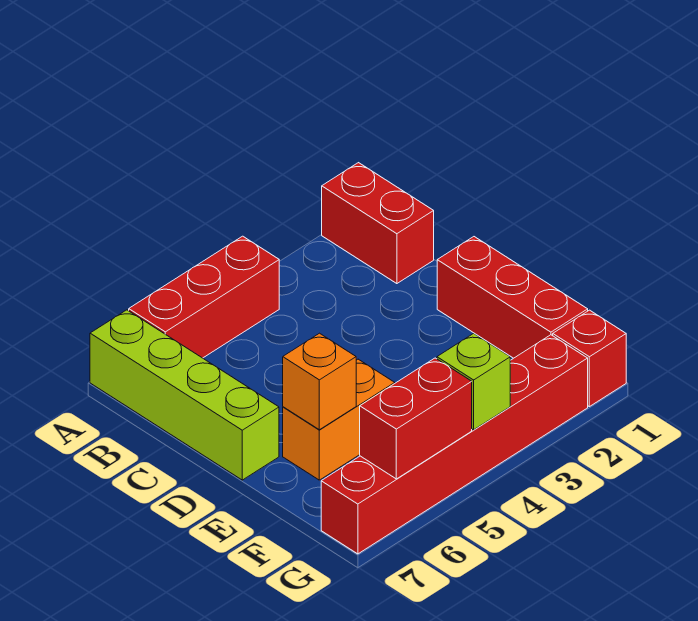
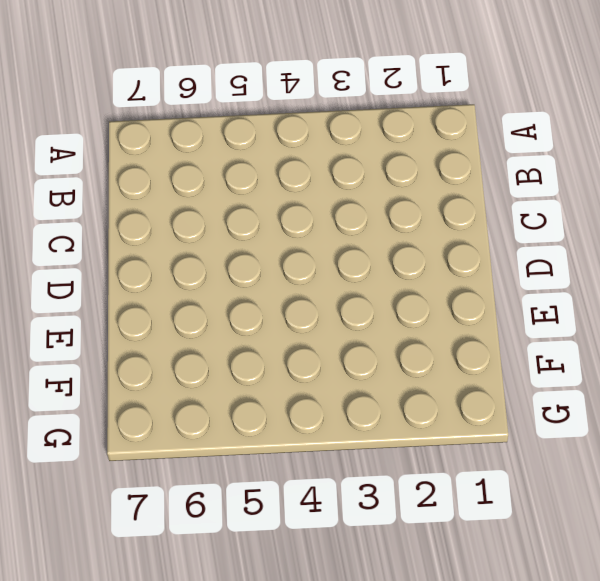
none -> red 1x2 brick [322,163,434,284]
none -> red 1x3 brick [129,236,279,358]

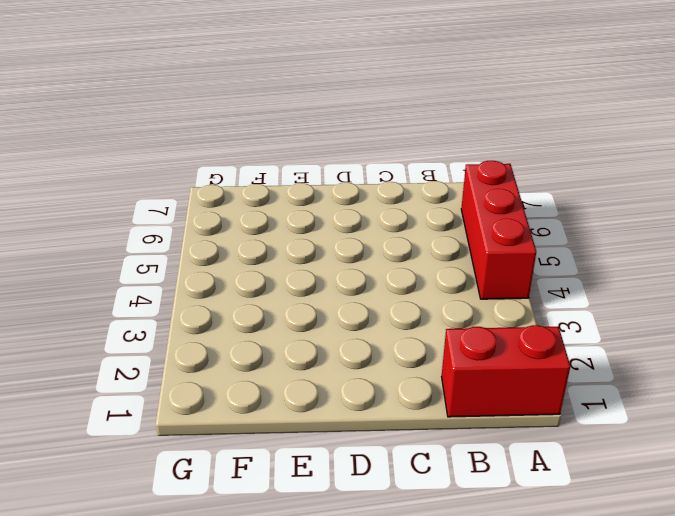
none -> lime 1x4 brick [90,310,279,480]
none -> red 1x3 brick [437,237,588,358]

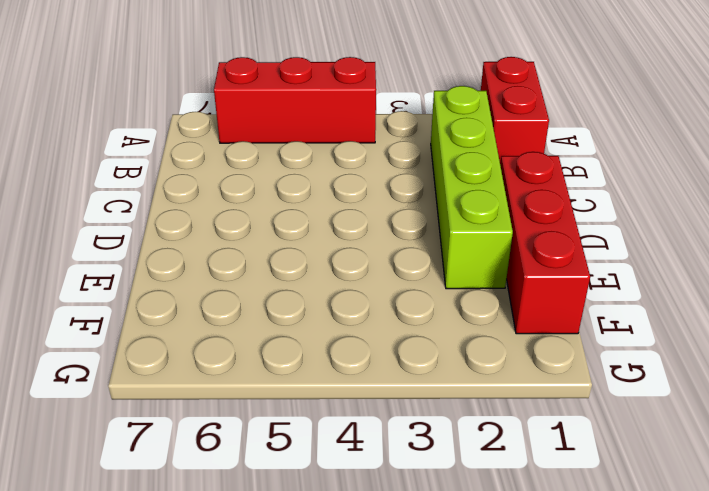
lime 1x4 brick [431,86,513,289] -> lime 1x4 brick moved to [90,310,279,480]
none -> orange 1x2 brick [283,359,395,480]
none -> red 1x1 brick [553,310,626,407]

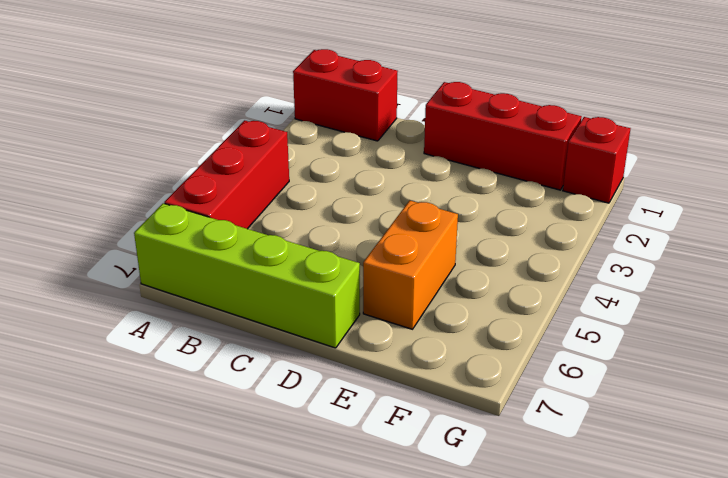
none -> red 1x6 brick [321,335,588,554]
none -> orange 1x1 brick [283,333,356,430]

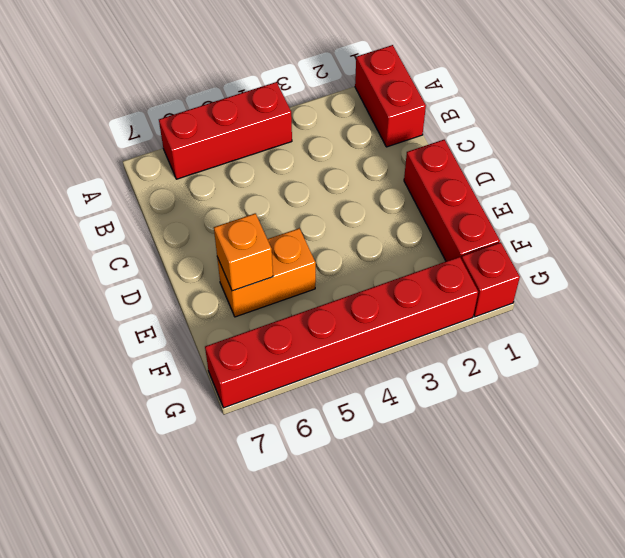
none -> lime 1x4 brick [90,310,279,480]
none -> lime 1x1 brick [437,333,510,430]

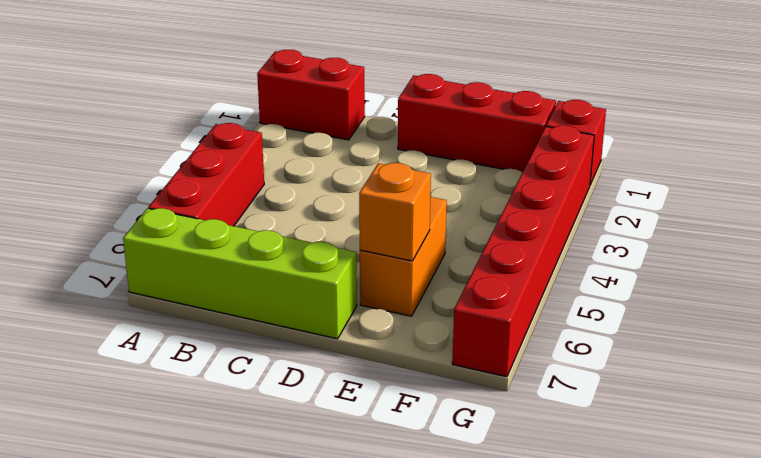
none -> lime 1x1 brick [437,333,510,430]
none -> red 1x2 brick [360,358,472,479]

